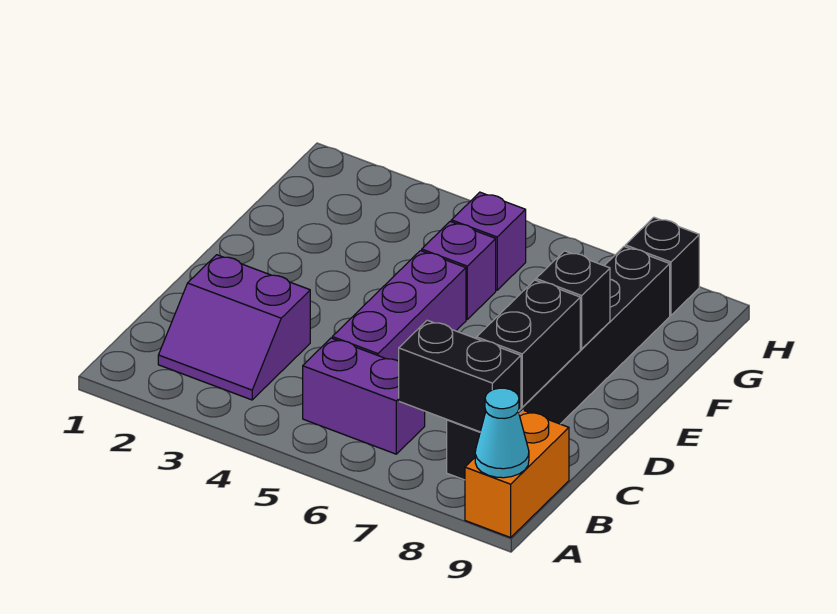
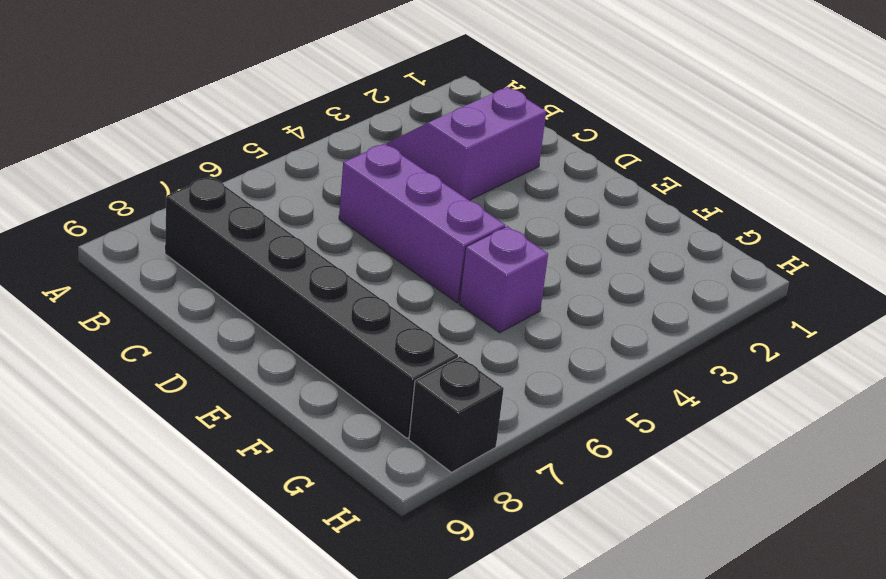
none -> orange 1x2 brick [465,410,569,537]
none -> purple 1x2 brick [303,338,425,454]
none -> purple 1x1 brick [451,192,526,290]

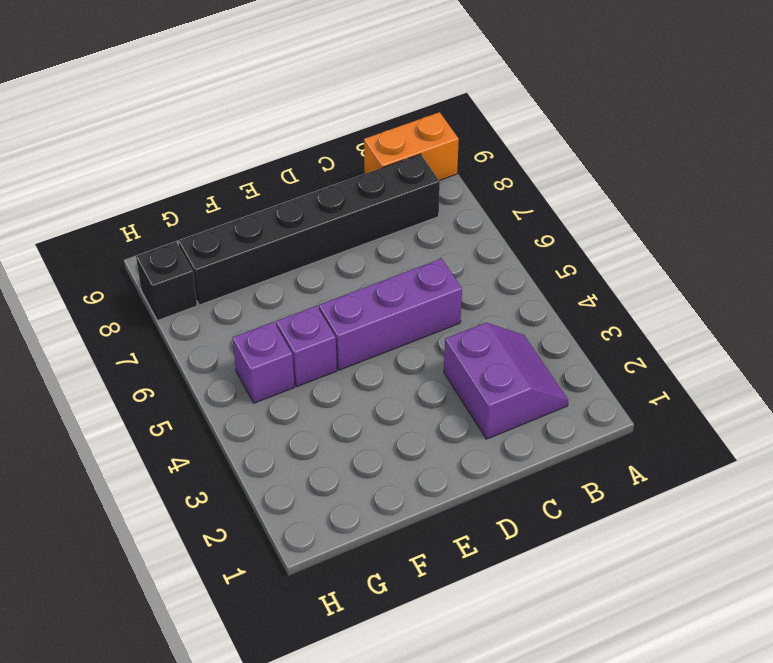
none -> purple 1x2 brick [303,338,425,454]
none -> cyan 1x1 cone [475,388,529,478]
none -> black 1x2 brick [399,320,521,432]

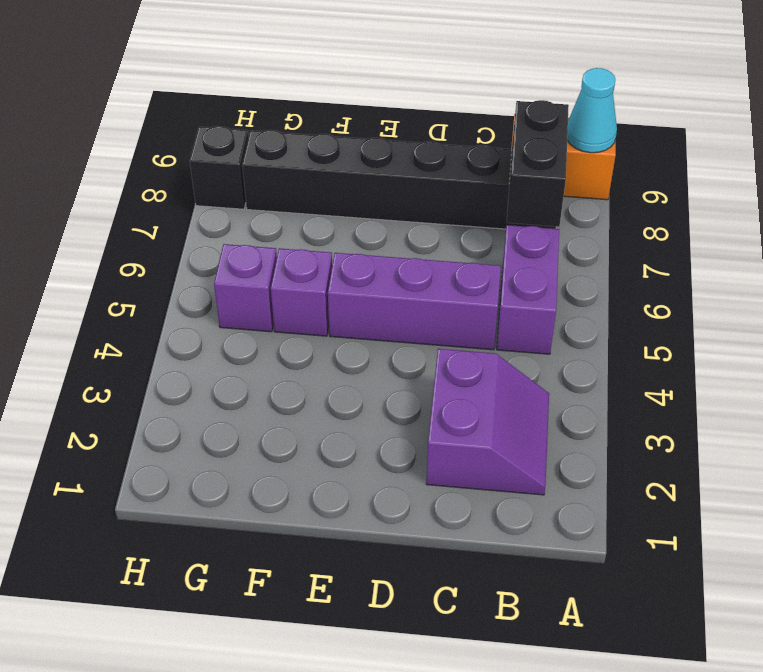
none -> black 1x2 brick [477,280,580,407]
none -> black 1x1 brick [536,251,610,349]

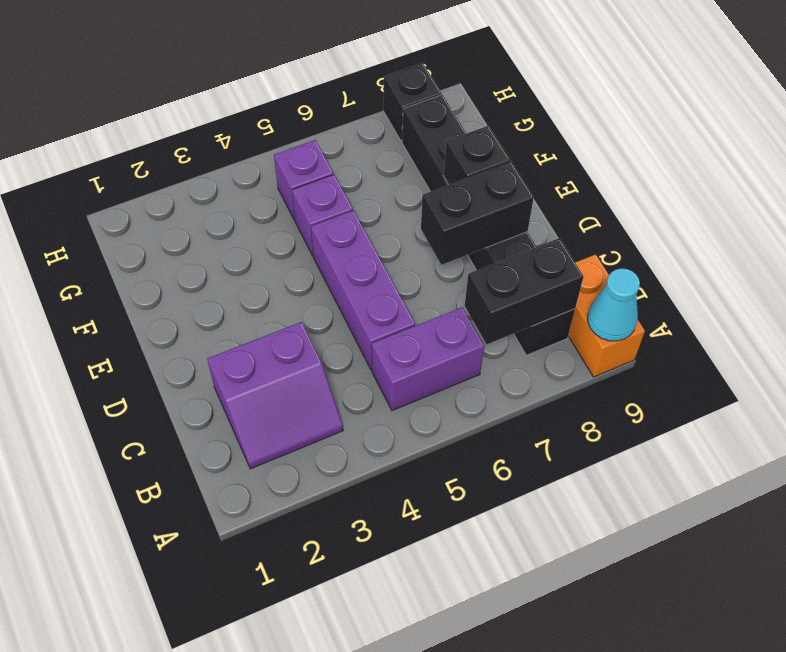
black 1x2 brick [421,162,534,265] -> black 1x2 brick turned to [477,280,580,407]

